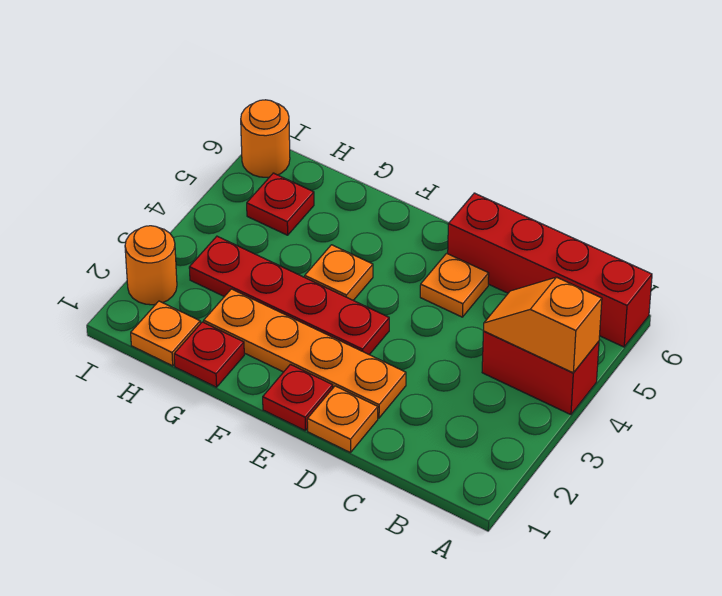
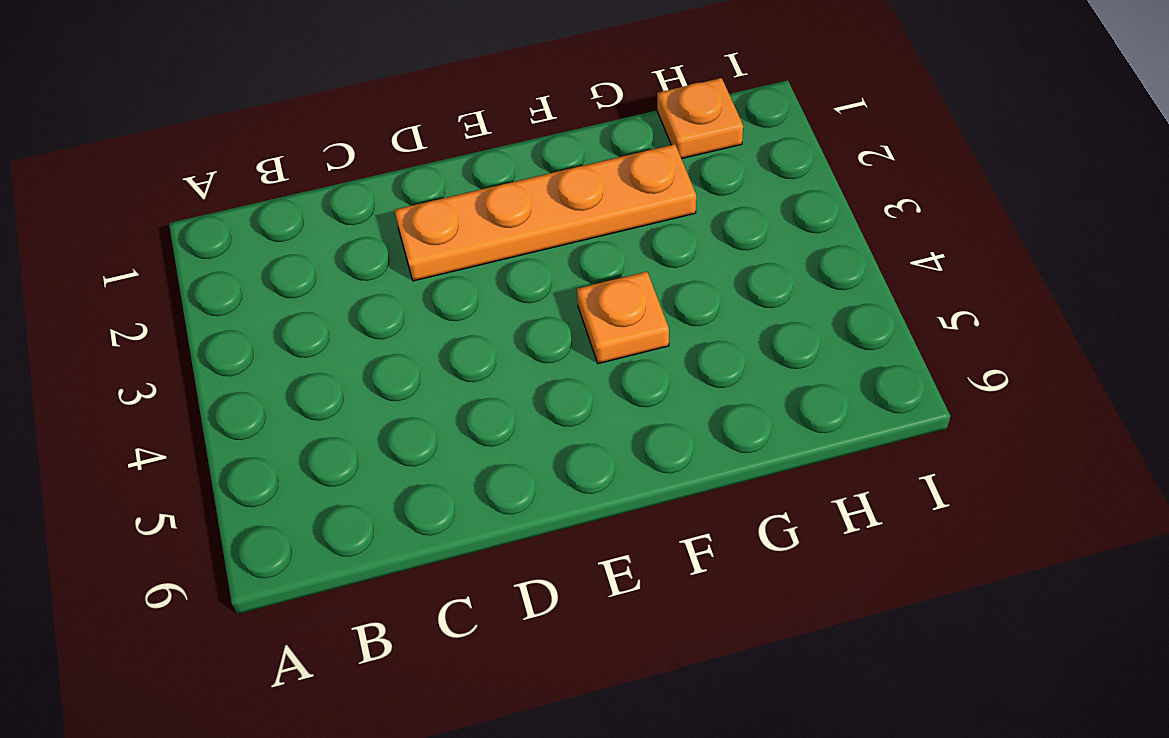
none -> red 1x2 brick [482,331,599,415]
none -> red 1x4 brick [448,193,652,347]
none -> orange 1x1 plate [307,386,378,453]

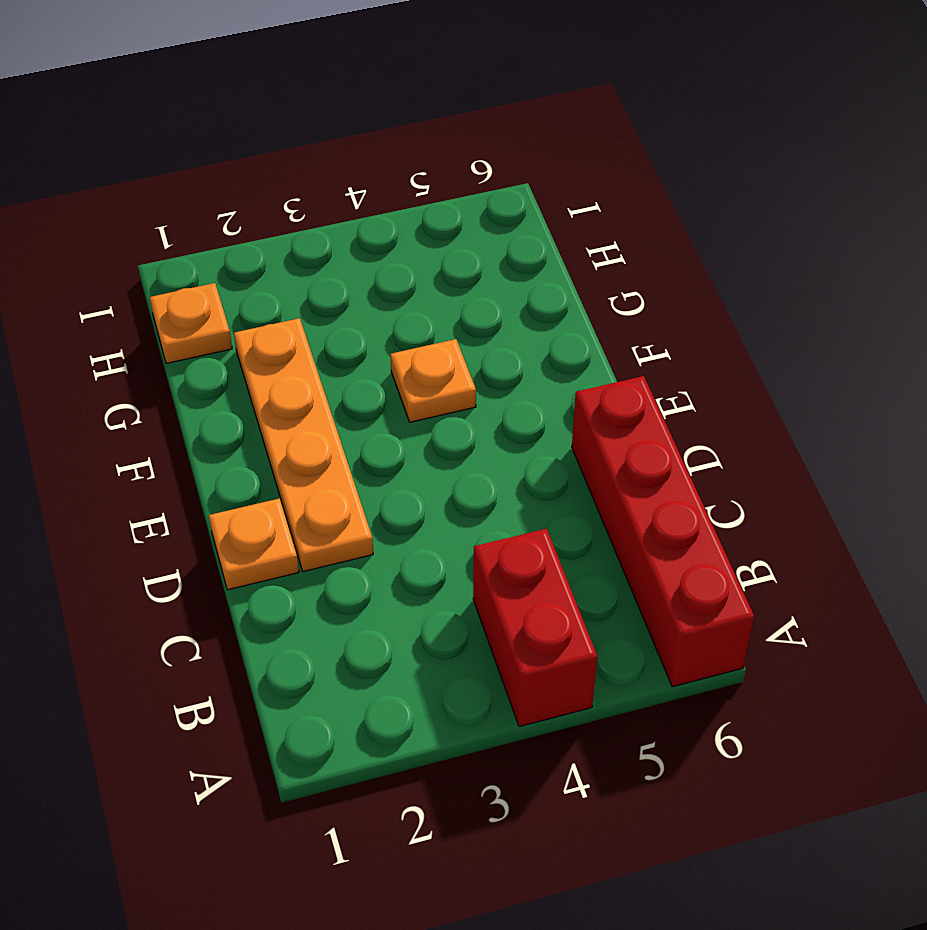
none -> orange 1x1 plate [420,253,489,317]
none -> red 1x1 plate [263,364,333,430]
none -> red 1x4 plate [189,236,389,355]

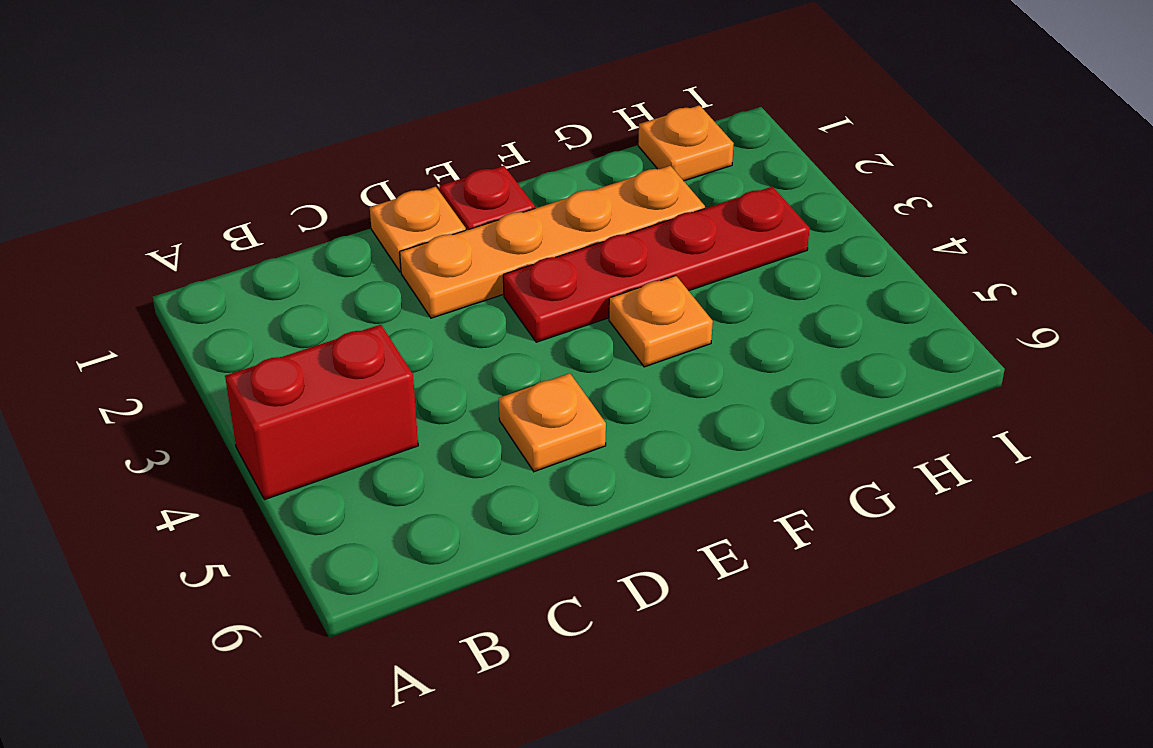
none -> red 1x4 brick [448,193,652,347]
none -> red 1x1 plate [174,322,244,387]
none -> red 1x1 plate [247,173,314,235]

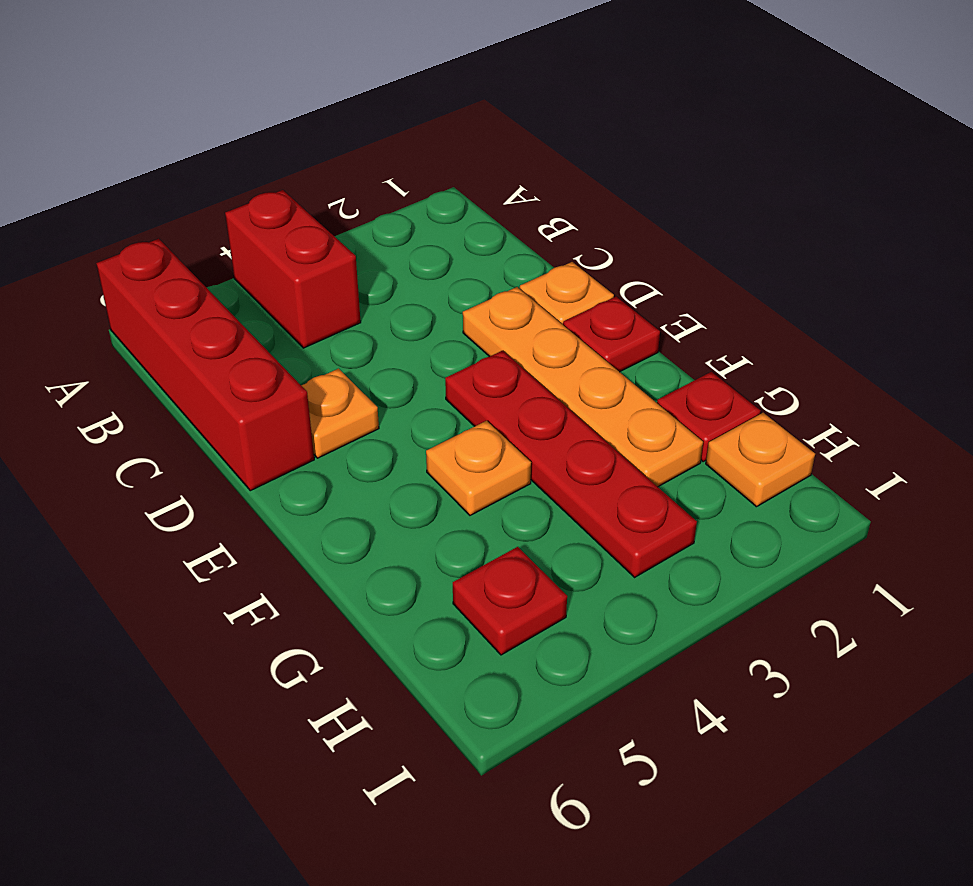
none -> orange 1x1 round brick [125,226,177,305]
none -> orange 1x1 round brick [241,100,290,177]
none -> orange 1x2 slope [484,277,602,373]

